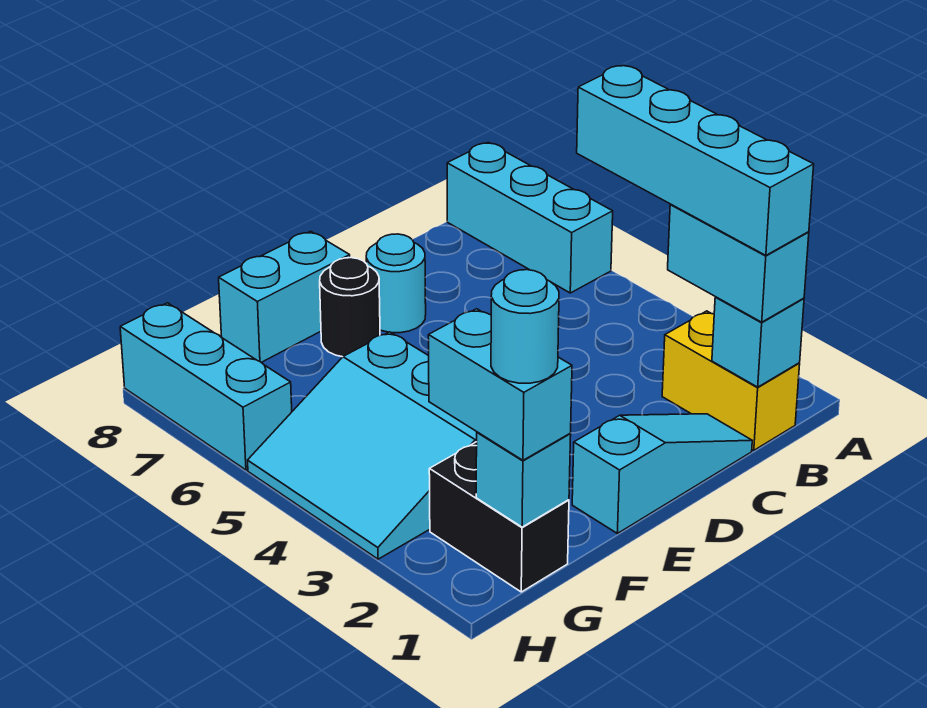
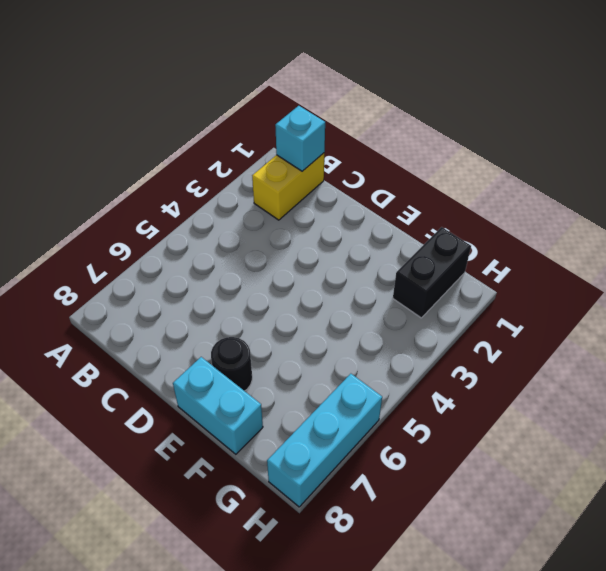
none -> cyan 1x3 brick [447,142,613,293]
none -> cyan 1x3 slope [572,414,752,533]
none -> cyan 1x1 round brick [366,234,426,333]

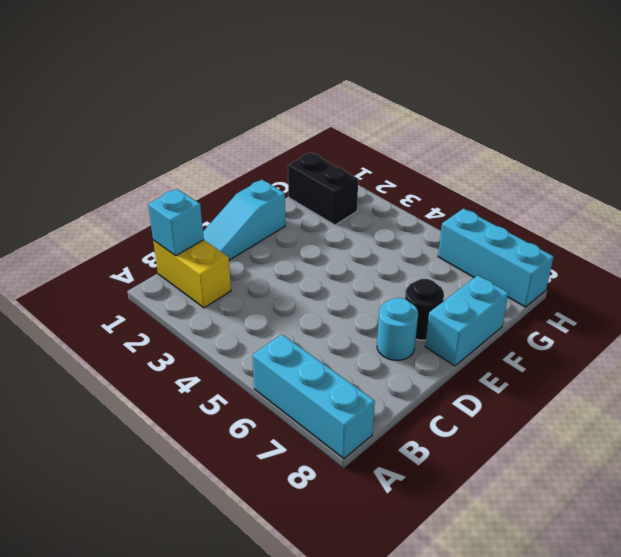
none -> cyan 3x3 slope [248,332,477,559]
none -> cyan 1x1 brick [476,432,571,527]
none -> cyan 1x2 brick [668,205,809,322]

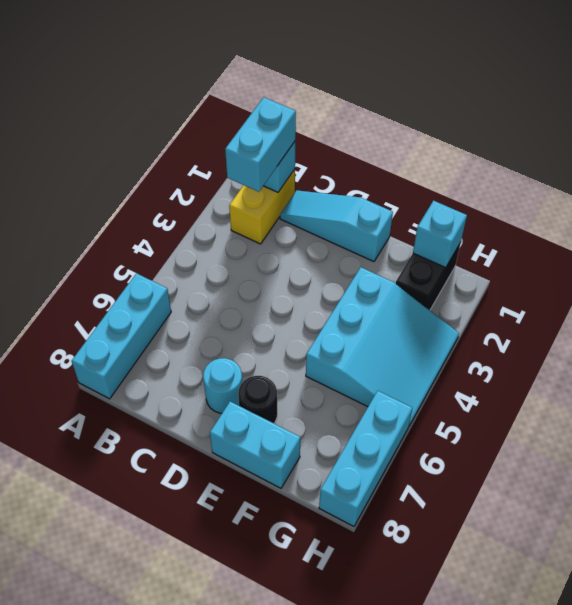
none -> cyan 1x2 brick [428,309,572,460]
none -> cyan 1x4 brick [577,66,814,255]
none -> cyan 1x1 round brick [491,270,559,383]

